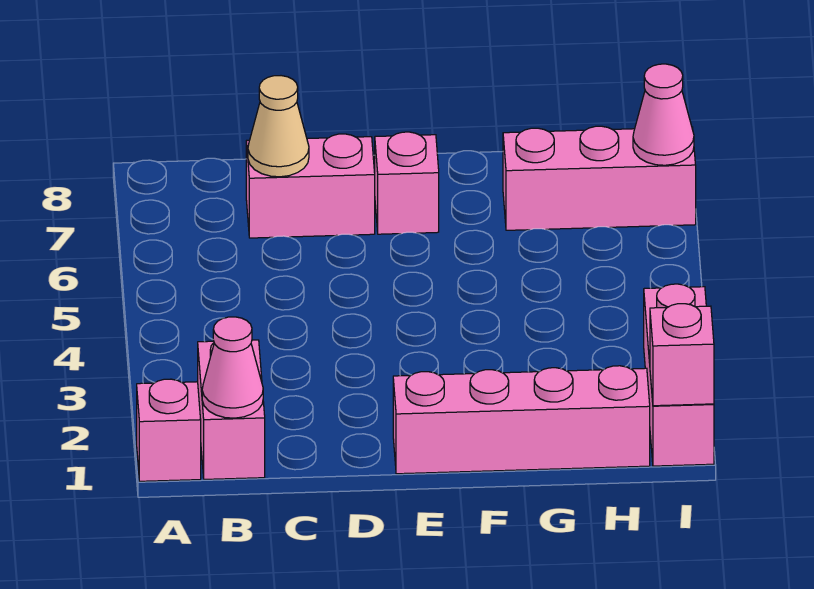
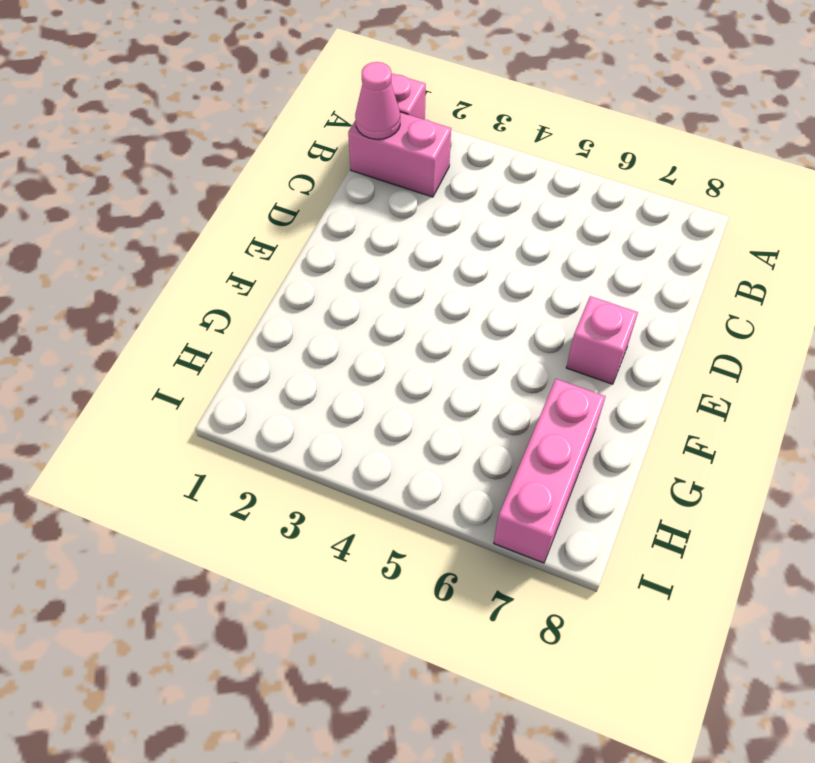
none -> pink 1x2 brick [246,134,375,238]
none -> pink 1x4 brick [393,366,650,474]

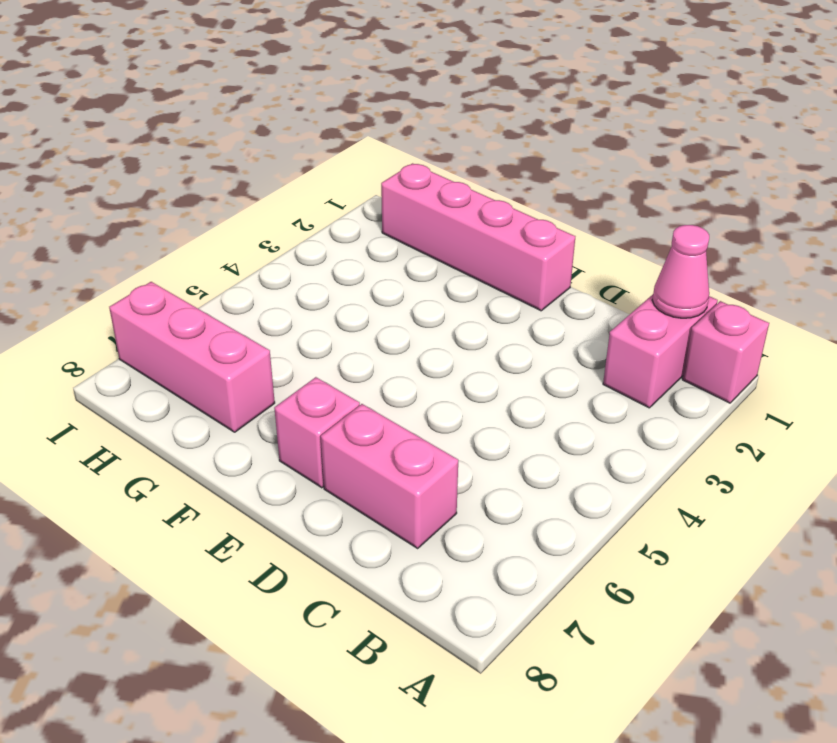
none -> pink 1x3 brick [644,284,714,466]
none -> tan 1x1 cone [248,76,309,177]

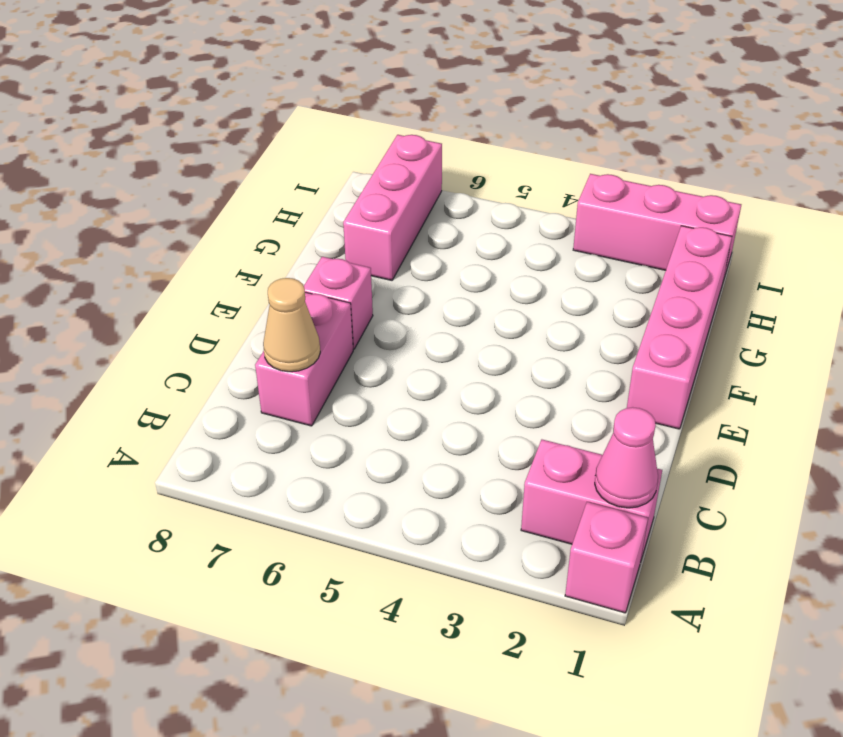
none -> pink 1x1 brick [650,304,714,406]
none -> pink 1x1 cone [633,64,694,165]

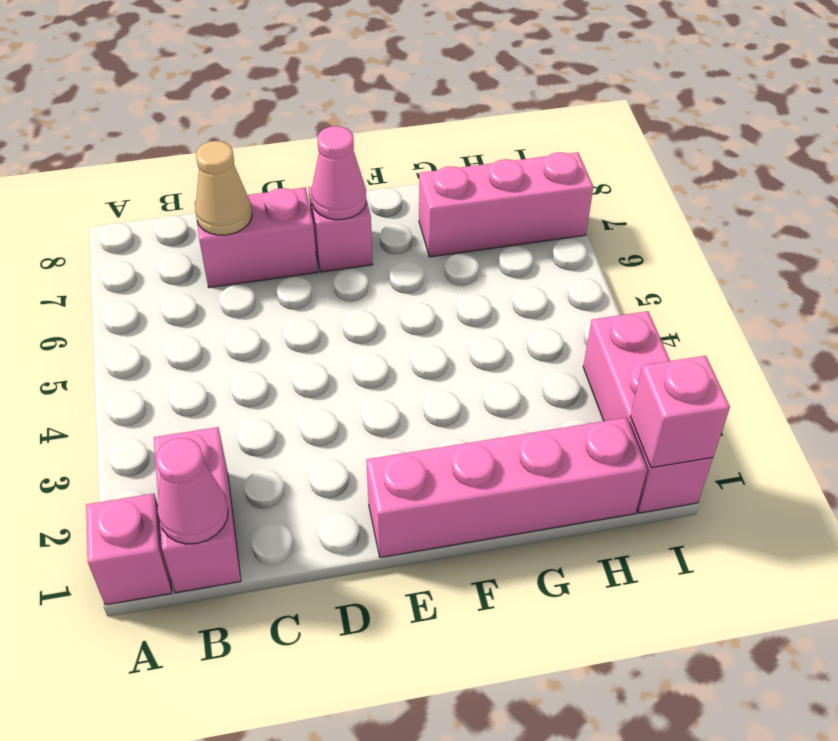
pink 1x1 cone [312,126,366,220] -> pink 1x1 cone moved to [633,64,694,165]

